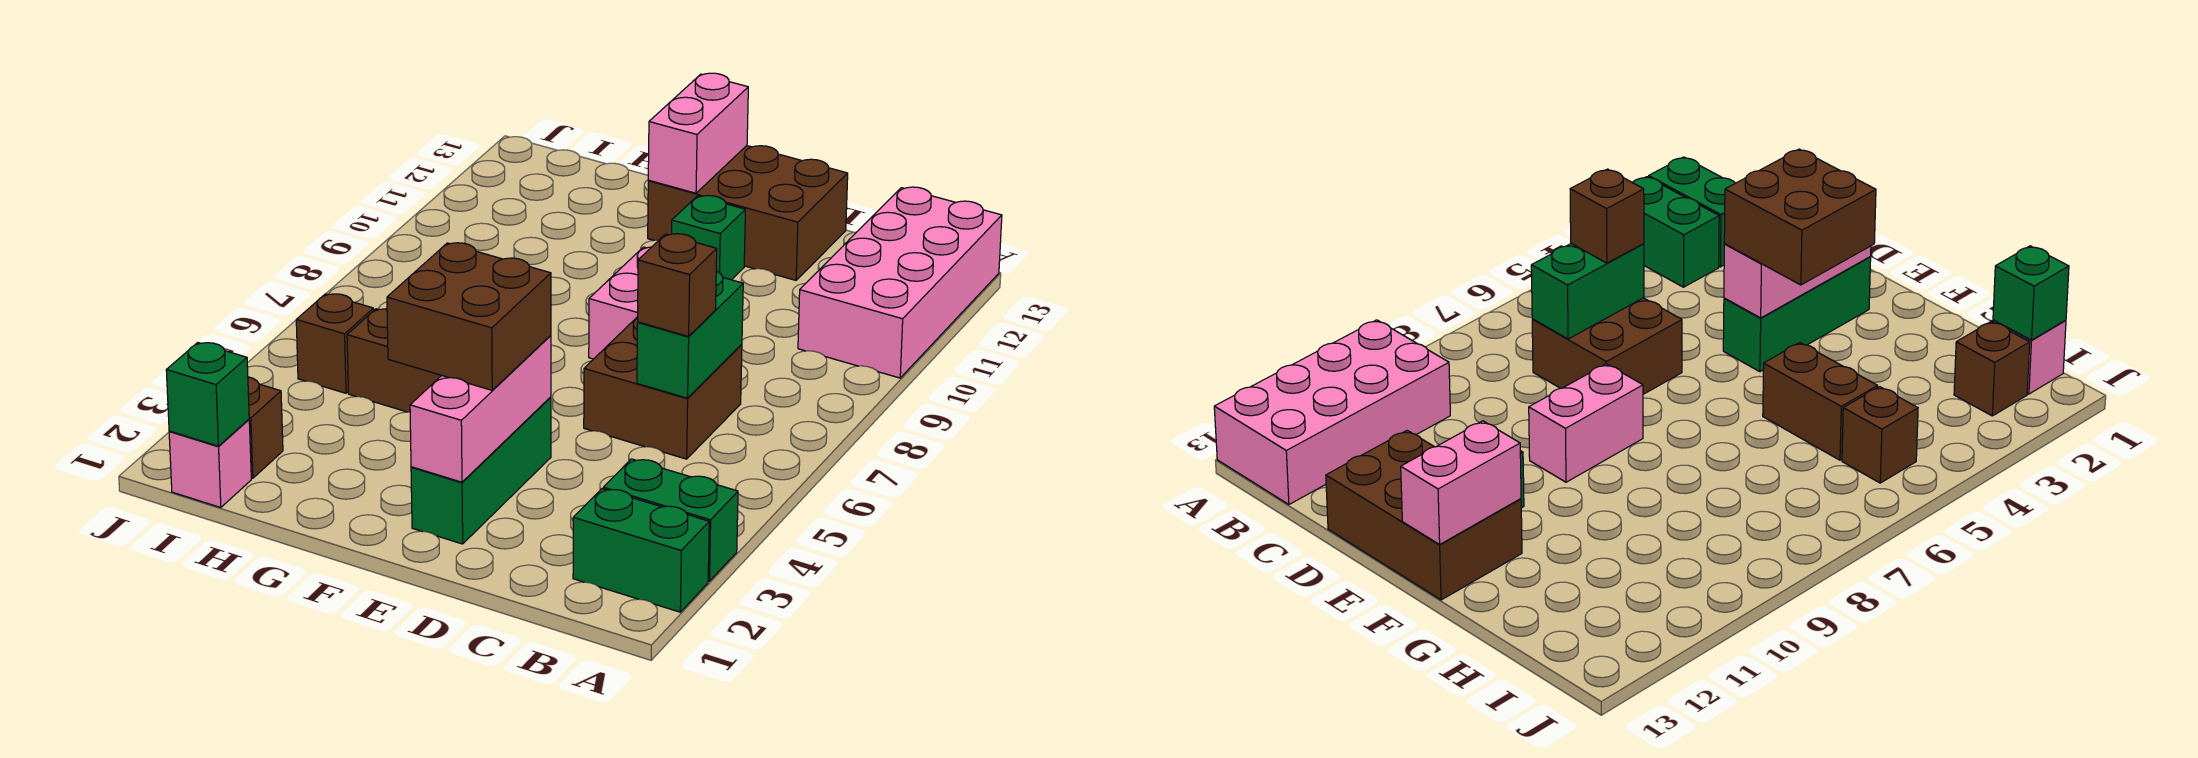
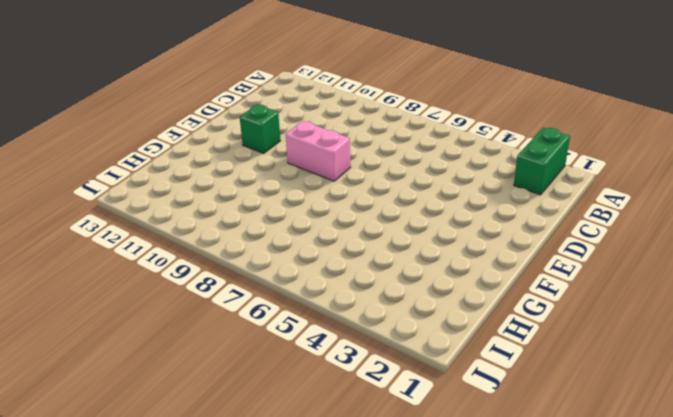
none -> green 1x2 brick [603,459,738,581]
none -> pink 2x4 brick [798,187,1002,378]
none -> brown 2x2 brick [584,317,742,459]

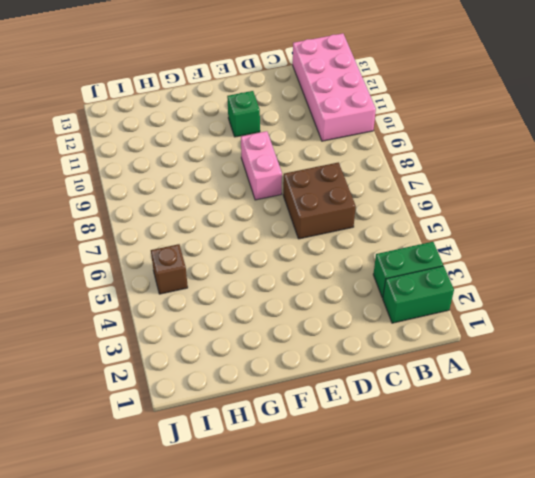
none -> brown 2x3 brick [648,146,848,280]
none -> green 1x3 brick [411,397,551,544]
none -> brown 1x2 brick [347,309,442,412]

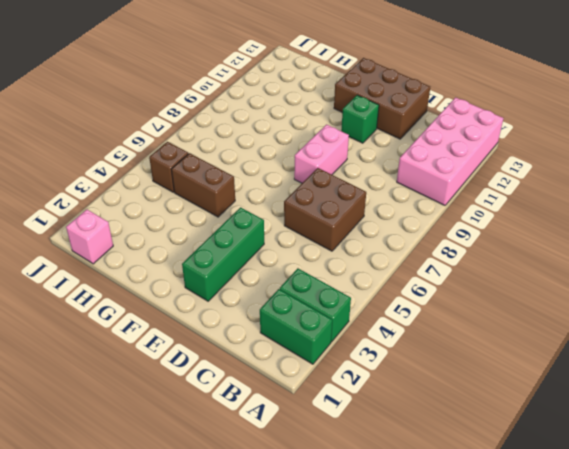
none -> brown 1x1 brick [248,377,283,478]
none -> green 1x2 brick [637,271,743,398]
none -> pink 1x3 brick [410,335,551,482]

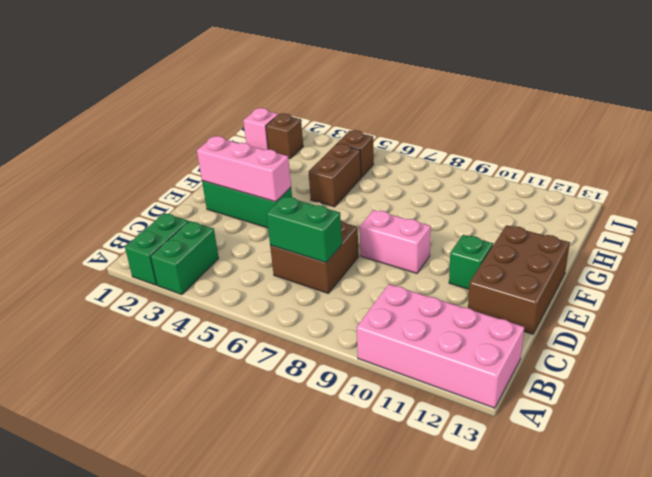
none -> pink 1x2 brick [648,73,748,193]
none -> green 1x1 brick [166,343,249,446]
none -> brown 1x1 brick [638,234,717,336]

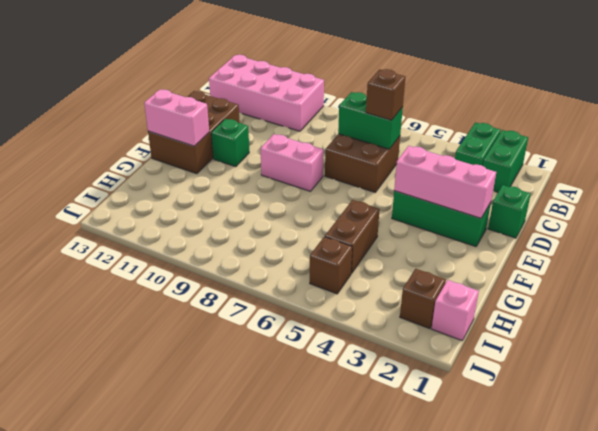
green 1x1 brick [488,185,531,238] -> green 1x1 brick moved to [166,343,249,446]
none -> brown 2x2 brick [387,243,551,390]

